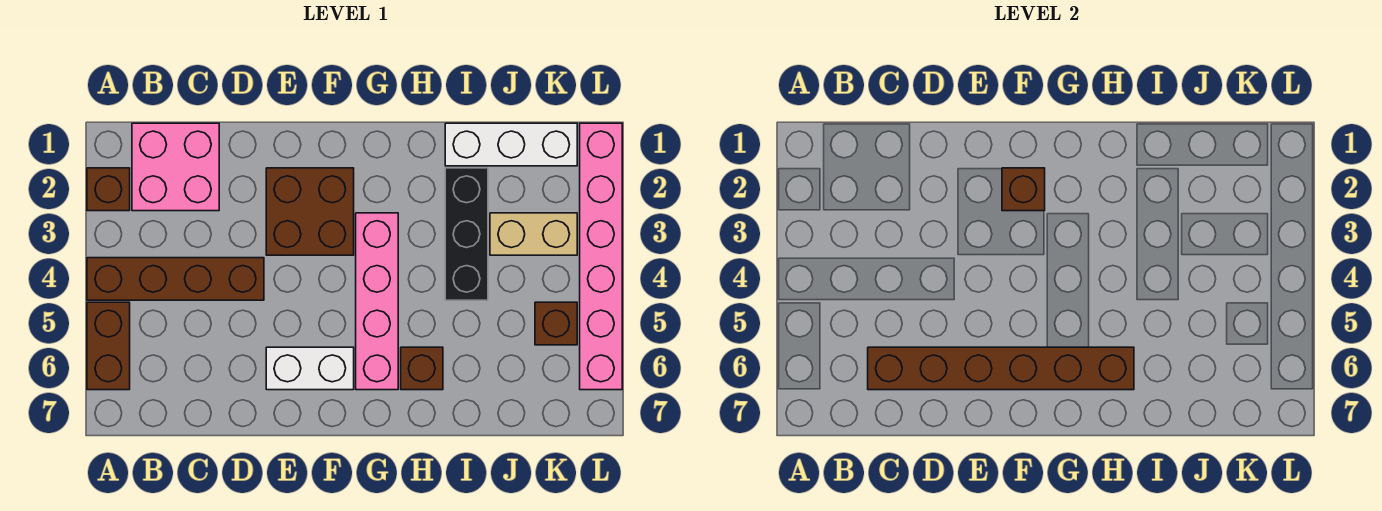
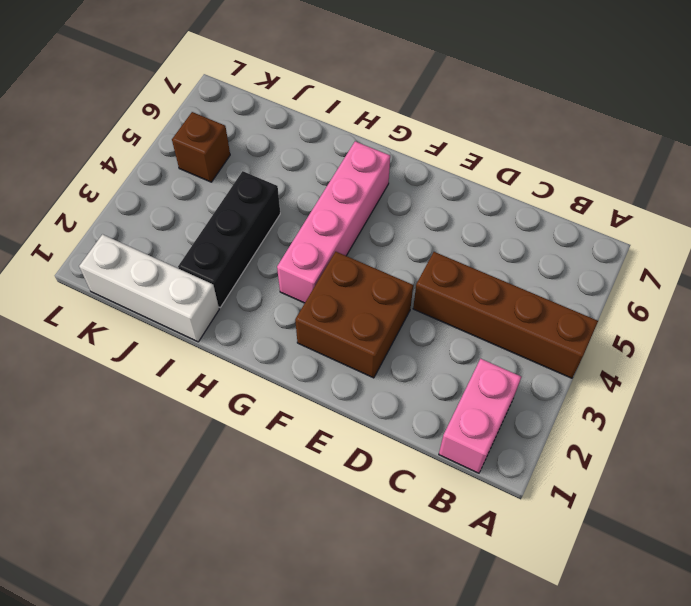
pink 1x2 brick [439,359,521,473] -> pink 2x2 brick [132,123,219,211]
none -> brown 1x1 brick [87,168,130,211]
none -> brown 1x2 brick [87,302,130,390]
none -> white 1x2 brick [266,347,354,390]

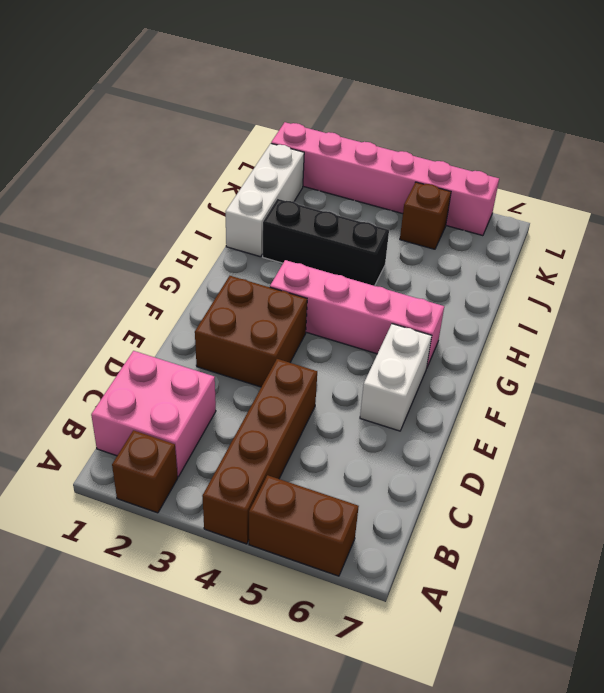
none -> brown 1x1 brick [401,347,443,390]
none -> tan 1x2 brick [490,213,577,255]
none -> brown 1x6 brick [868,347,1134,390]

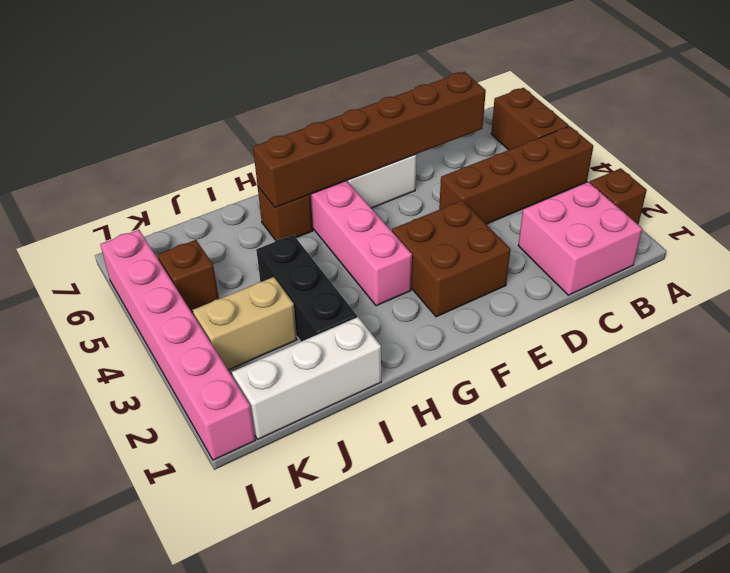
none -> brown 1x1 brick [1002,168,1045,211]

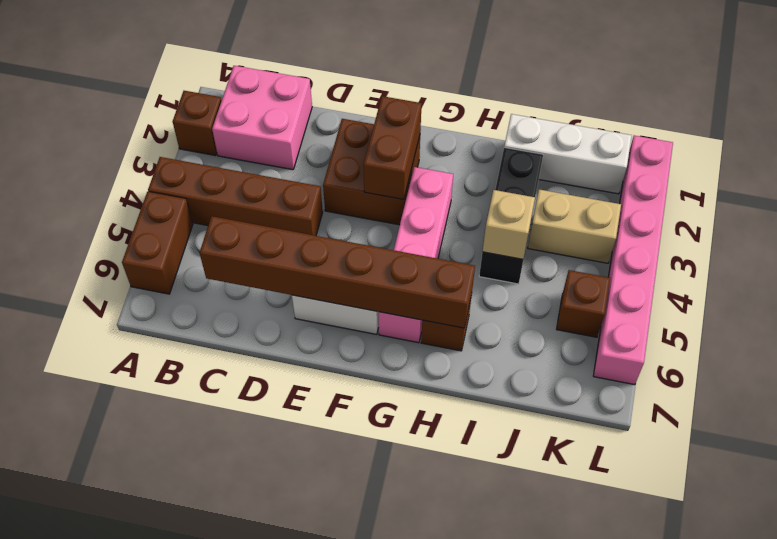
brown 1x2 brick [363,96,422,199] -> brown 1x1 brick [1002,168,1045,211]
tan 1x1 brick [482,190,535,259] -> none

